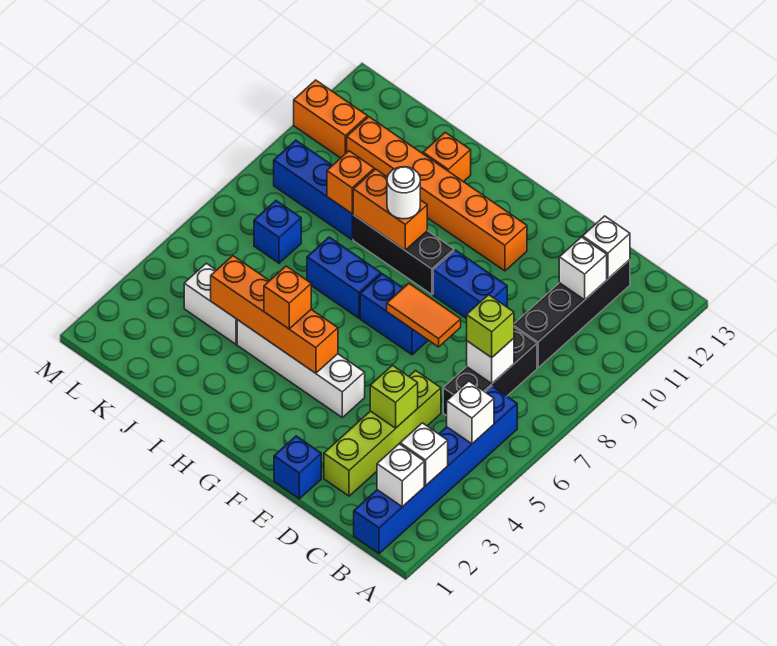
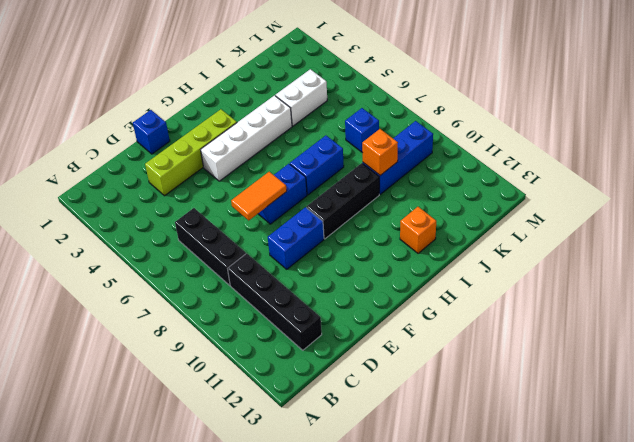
lime 1x4 brick [145,109,237,196] -> lime 1x4 brick turned to [324,371,441,496]
none -> blue 1x6 brick [354,386,517,554]
none -> orange 1x6 brick [347,117,527,271]
none -> orange 1x2 brick [294,80,368,158]
none -> white 1x1 brick [377,444,424,507]

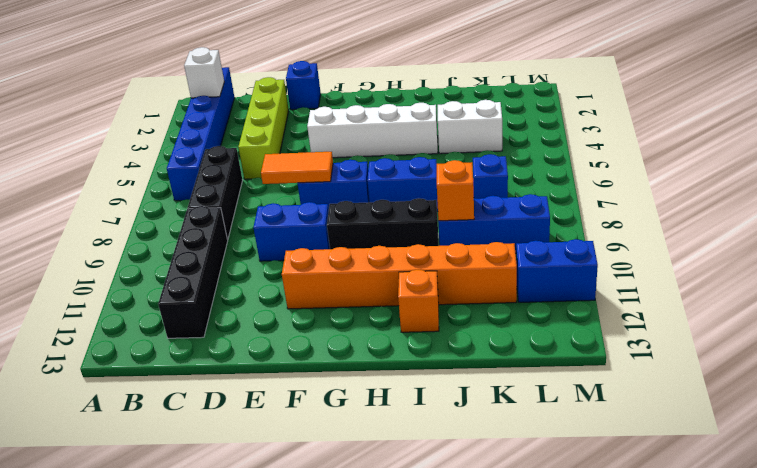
blue 1x2 brick [516,239,598,302] -> orange 1x2 brick [294,80,368,158]
none -> white 1x1 brick [400,423,448,486]
none -> white 1x1 brick [447,381,494,444]
none -> white 1x1 brick [467,338,514,384]
none -> white 1x1 brick [559,237,607,300]

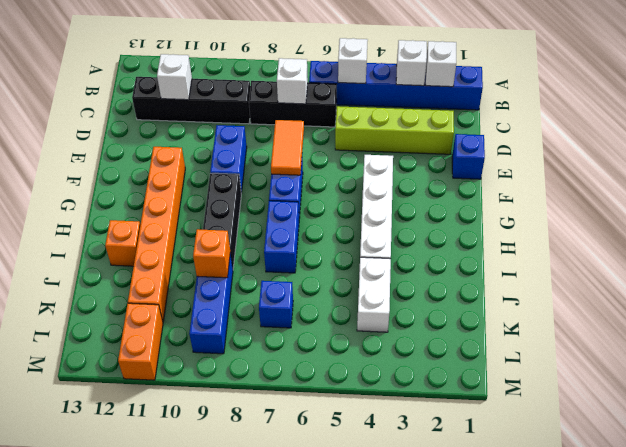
none -> white 1x1 brick [583,216,630,279]
none -> lime 1x1 brick [370,365,418,428]
none -> orange 1x4 brick [211,256,338,373]
none -> orange 1x2 brick [353,169,427,250]

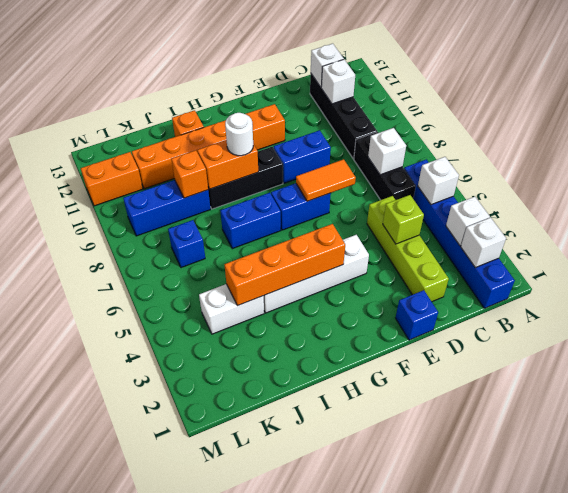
none -> lime 1x1 brick [467,295,514,358]
none -> orange 1x1 brick [264,266,311,329]

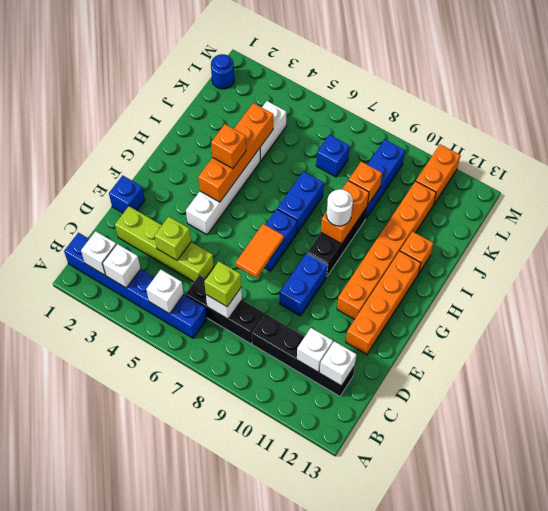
orange 1x4 brick [346,251,421,355] -> none
blue 1x1 round brick [211,54,234,89] -> none

